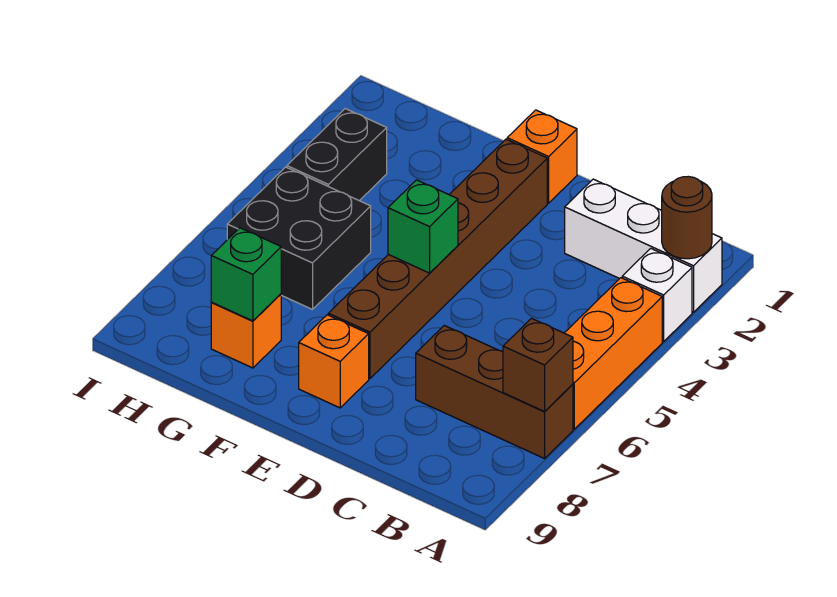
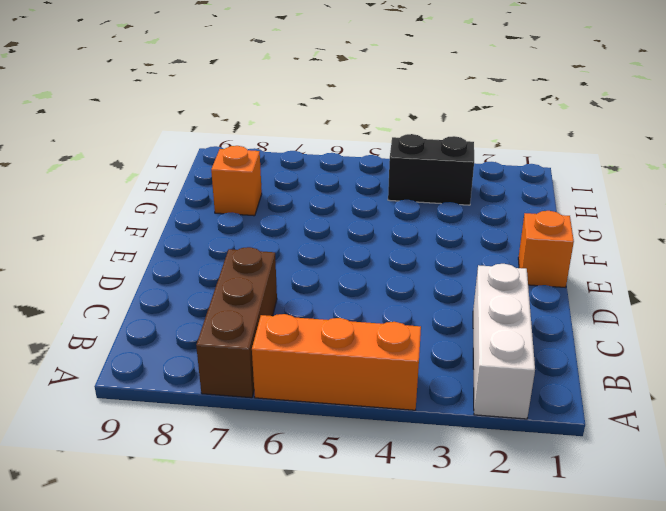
none -> white 1x1 brick [622,248,692,341]
none -> brown 1x6 brick [328,139,547,379]
none -> orange 1x1 brick [299,315,369,408]

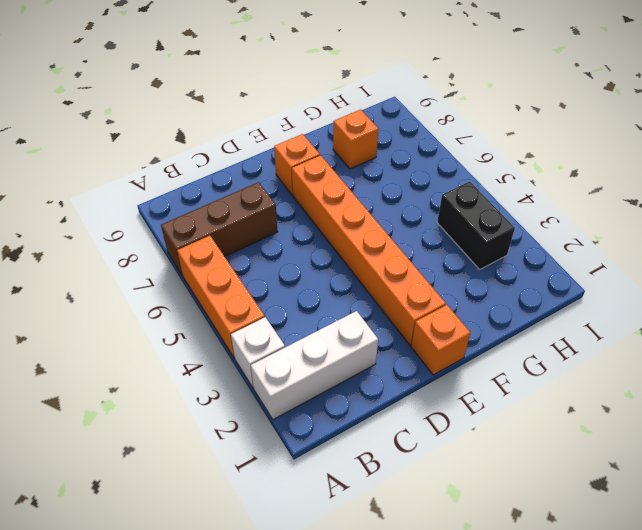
orange 1x6 brick [292,155,446,345] -> brown 1x6 brick [328,139,547,379]
none -> black 2x2 brick [227,167,371,309]
none -> brown 1x1 round brick [662,177,712,259]
none -> brown 1x1 brick [503,318,573,411]

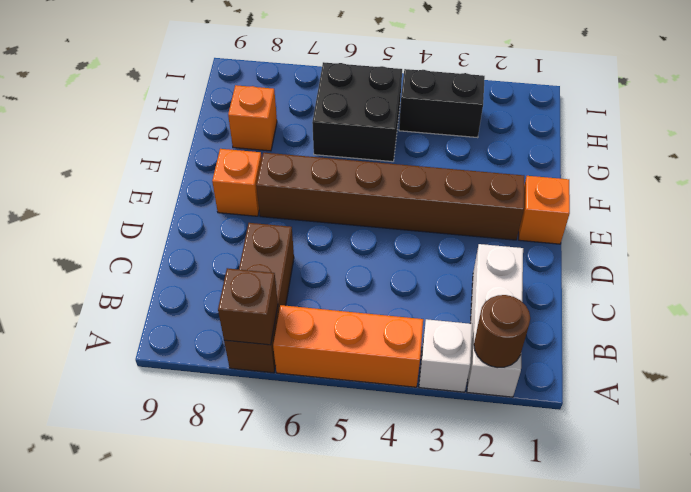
none -> green 1x1 brick [388,180,458,273]
none -> green 1x1 brick [211,228,281,321]

